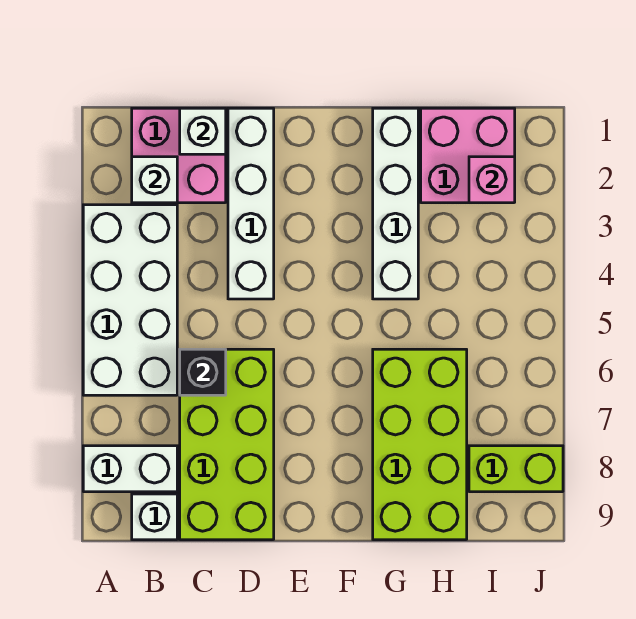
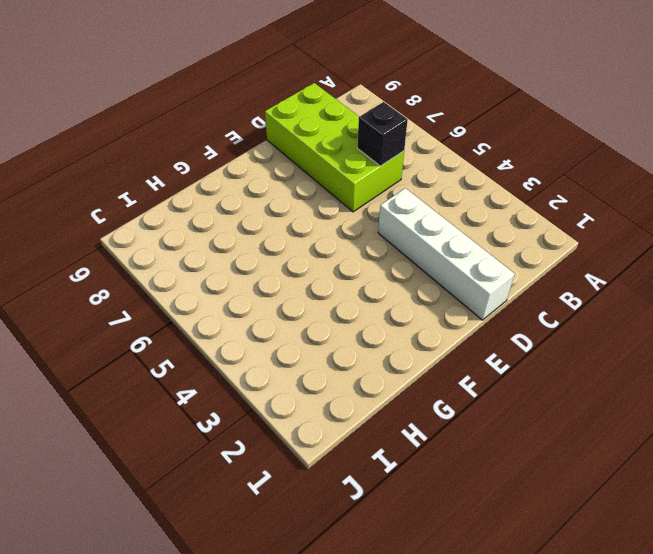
none -> white 2x4 brick [83,205,177,395]
none -> white 1x2 brick [83,446,177,492]
none -> pink 2x2 brick [132,108,226,203]

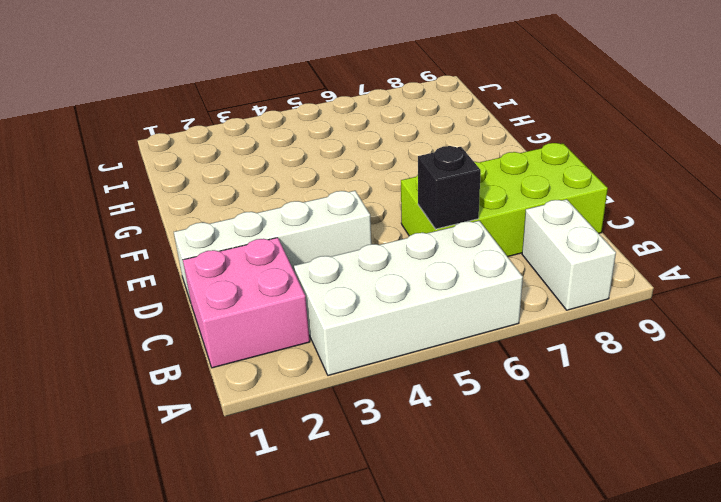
none -> white 1x1 brick [132,494,177,540]
none -> white 1x4 brick [373,108,418,299]
none -> lime 2x4 brick [373,349,467,540]

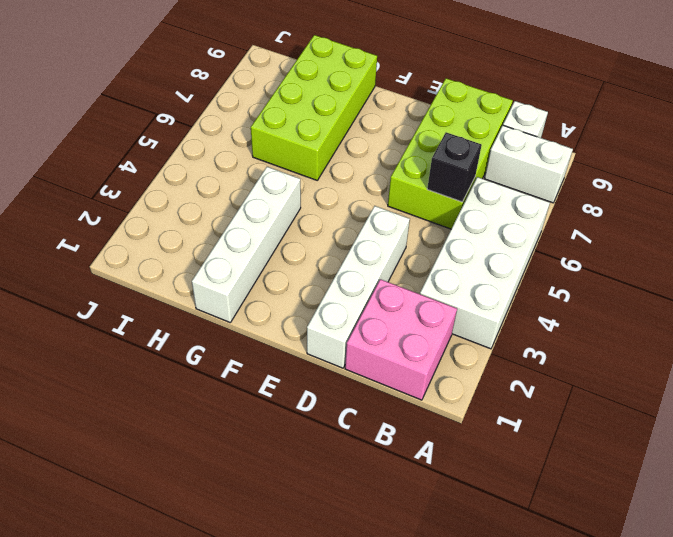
none -> pink 2x2 brick [421,108,515,203]
none -> lime 1x2 brick [469,446,563,492]
none -> white 1x1 brick [132,157,177,203]

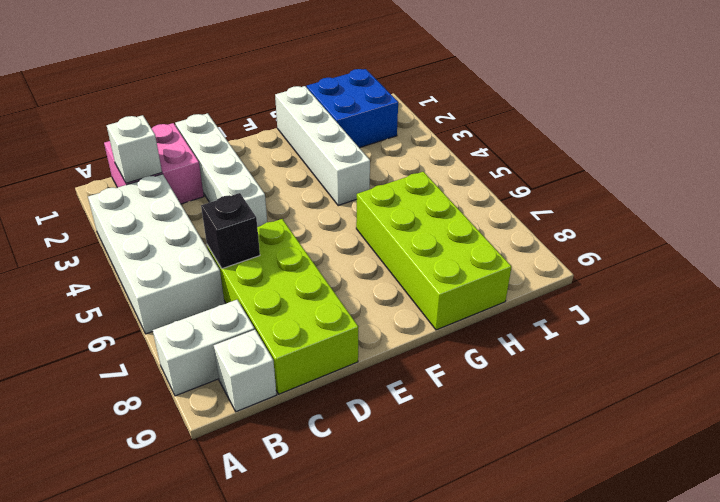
blue 2x2 brick [307,69,398,148] -> pink 2x2 brick [421,108,515,203]
none -> lime 1x2 brick [469,446,563,492]
none -> white 1x1 brick [180,108,226,154]
none -> pink 1x1 brick [469,157,515,203]

